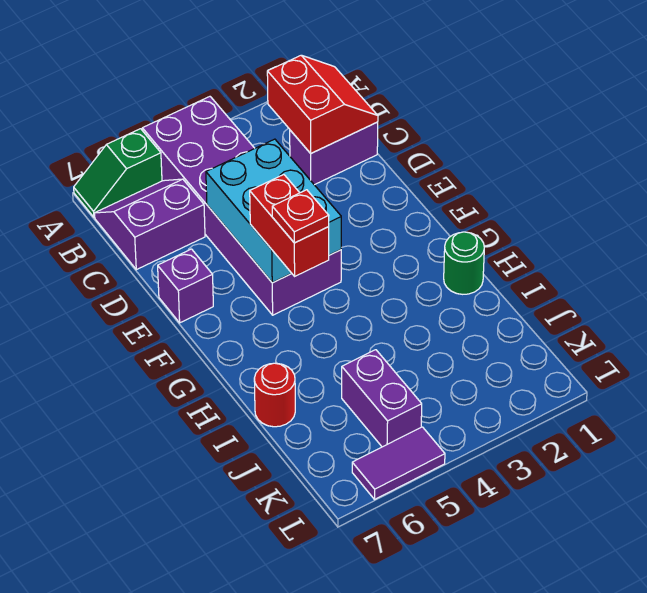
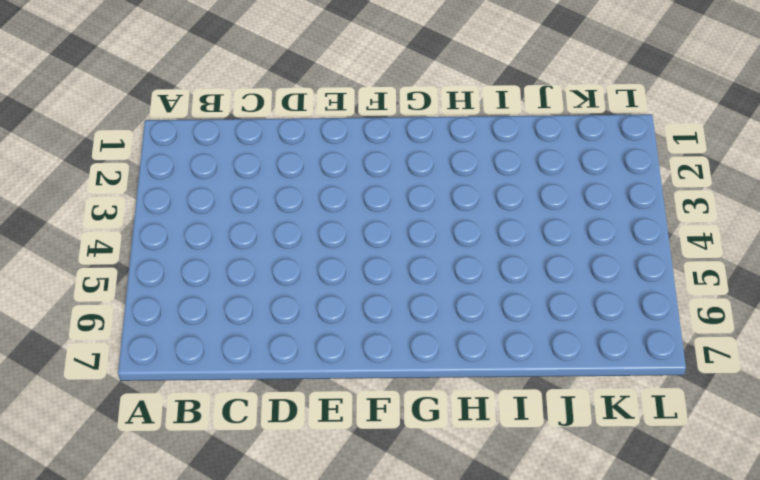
none -> purple 2x6 brick [142,97,341,315]
none -> green 1x2 slope [74,129,162,217]
none -> purple 2x2 slope [95,179,205,270]

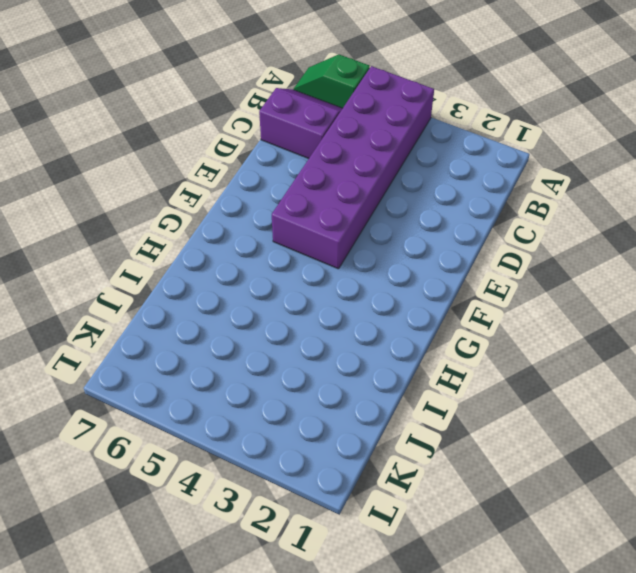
none -> purple 1x2 brick [290,122,378,185]
none -> purple 1x1 brick [158,249,213,323]
none -> green 1x1 round brick [444,232,484,294]

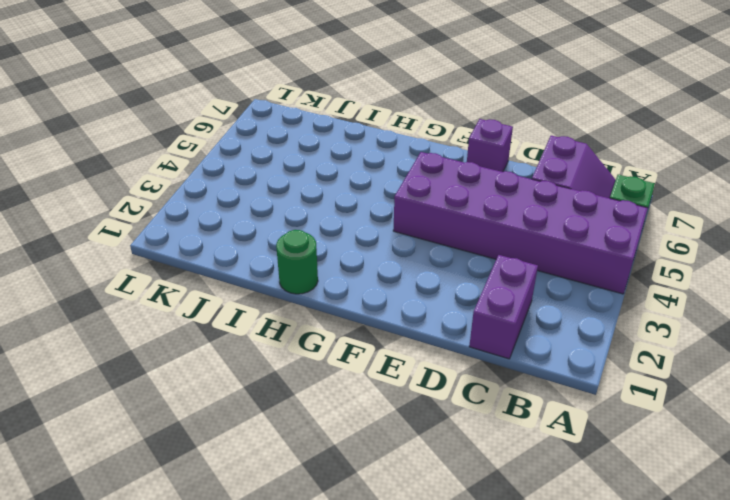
none -> red 1x1 round brick [254,363,295,427]
none -> purple 1x2 brick [342,350,422,447]
none -> purple 1x2 tile [352,427,445,499]

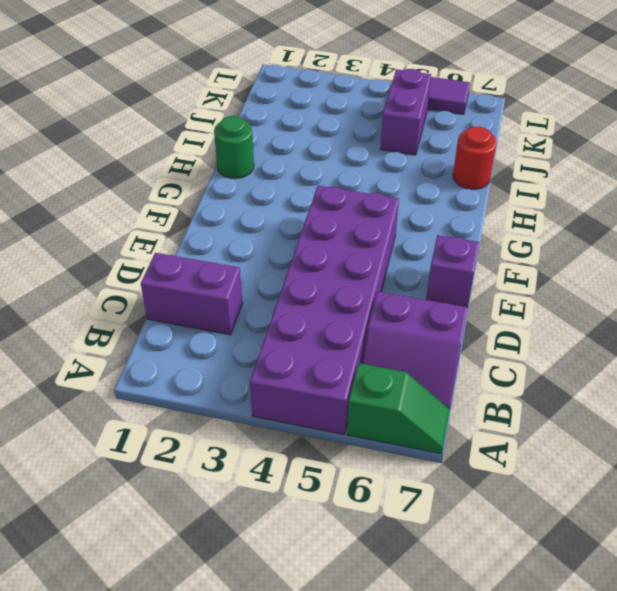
none -> red 2x2 slope [267,55,378,153]
none -> cyan 2x3 brick [206,139,341,283]
none -> red 1x2 brick [250,175,329,276]

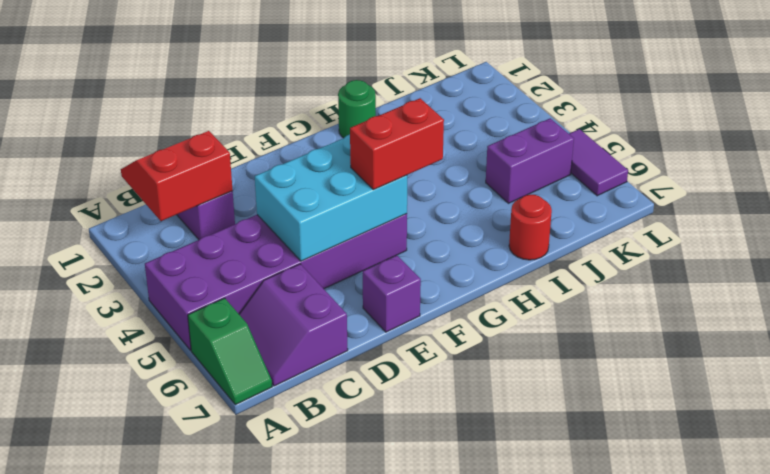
none -> red 1x1 plate [272,190,329,243]

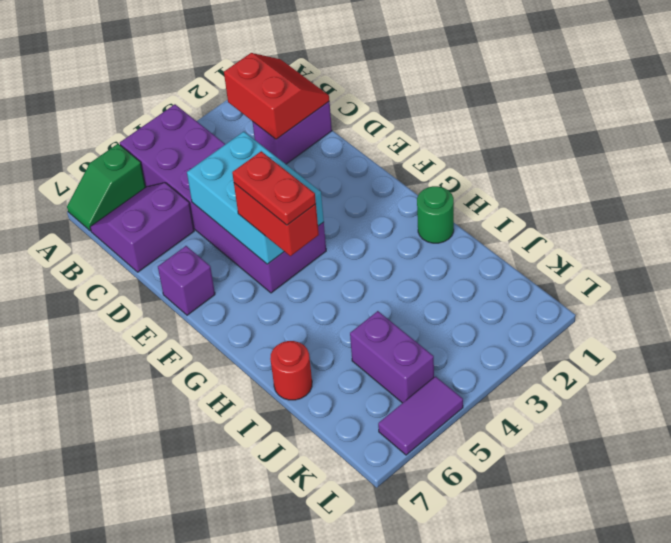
red 1x2 plate [232,151,316,225] -> red 1x1 plate [272,190,329,243]

